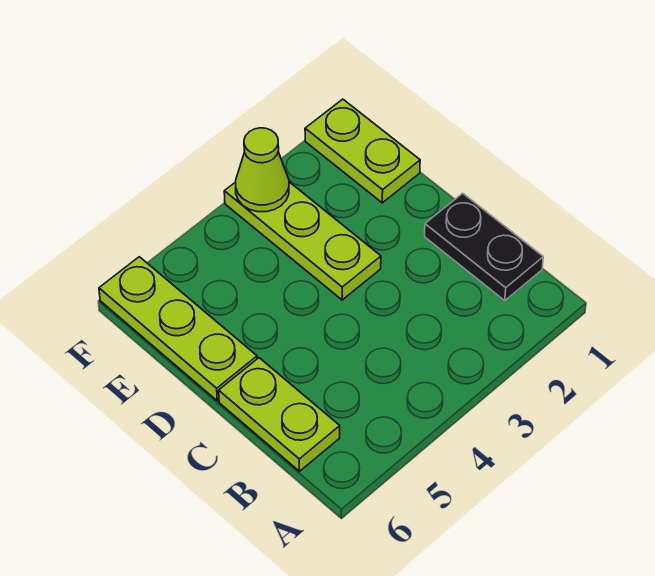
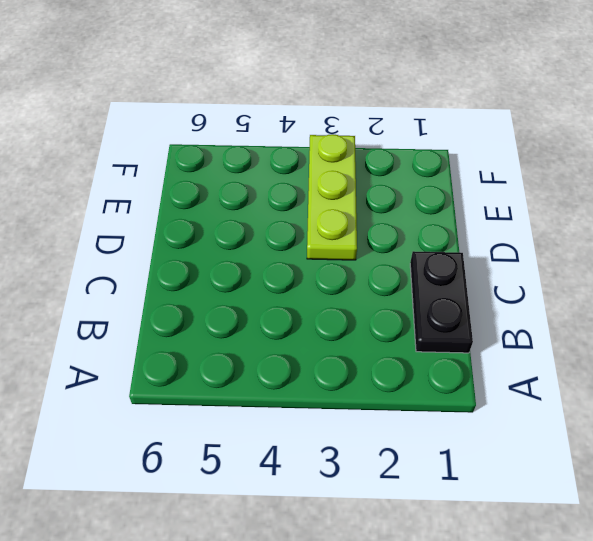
none -> lime 1x2 plate [219,358,340,471]
none -> lime 1x3 plate [99,257,257,401]

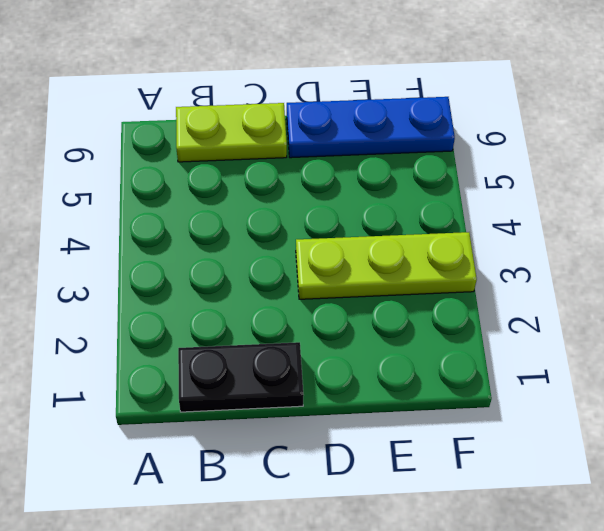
blue 1x3 plate [287,97,455,158] -> lime 1x3 plate [99,257,257,401]
none -> lime 1x2 plate [305,99,420,203]
none -> lime 1x1 cone [236,128,289,212]

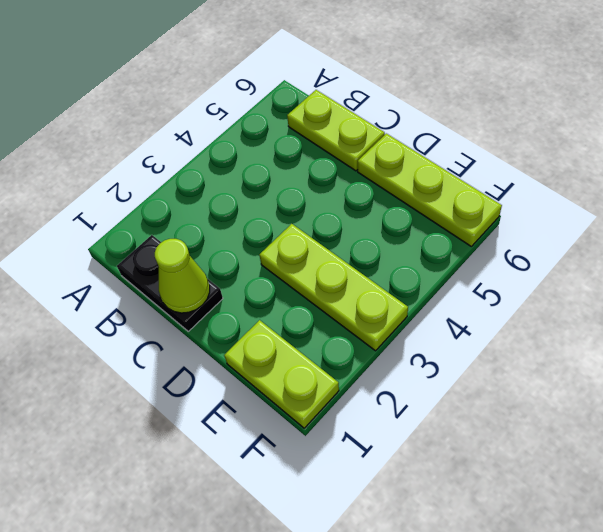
lime 1x1 cone [155,239,210,313] -> lime 1x1 cone moved to [236,128,289,212]

